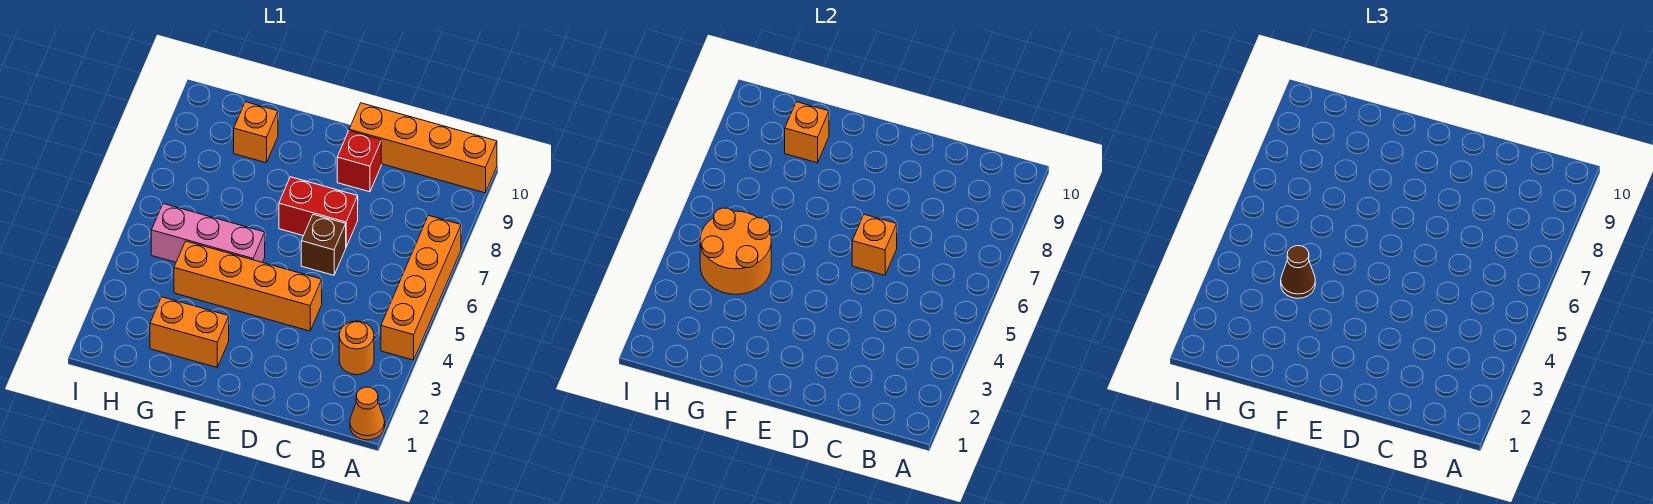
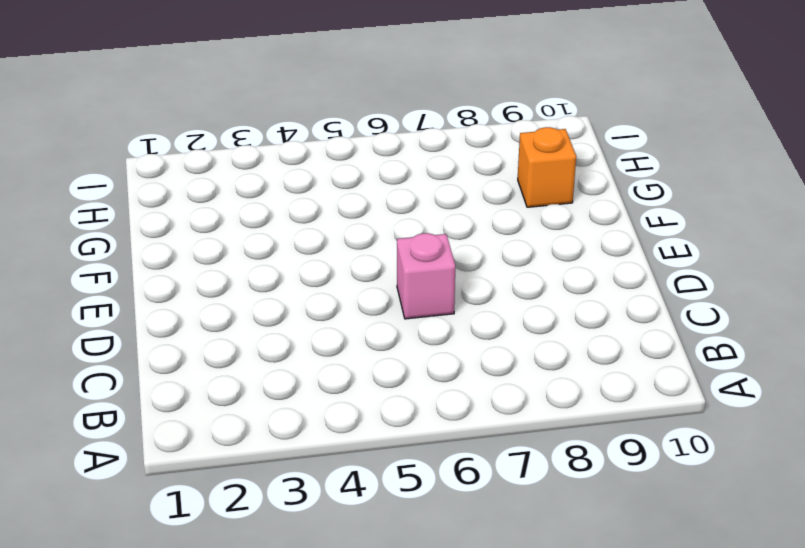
pink 1x1 brick [397,233,455,319] -> brown 1x1 brick [301,214,346,275]
none -> orange 1x1 cone [350,387,385,440]
none -> orange 1x4 brick [381,215,461,360]
none -> orange 1x4 brick [349,103,497,193]

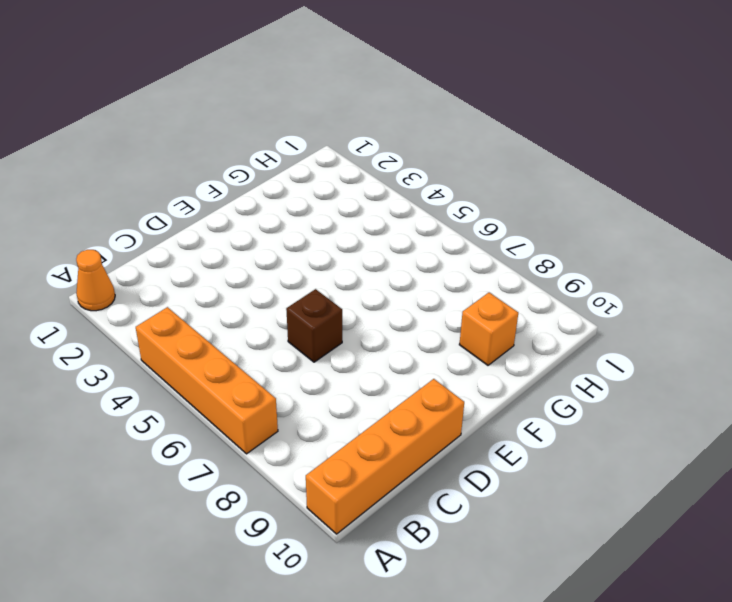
none -> orange 1x1 round brick [339,321,374,375]
none -> orange 1x4 brick [174,241,322,331]
none -> red 1x2 brick [279,177,358,247]

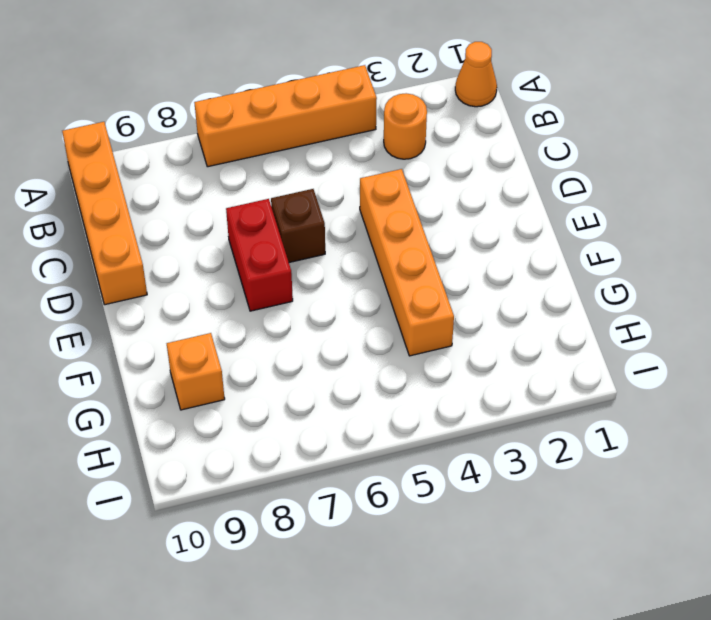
none -> red 1x1 brick [337,131,381,192]
none -> orange 1x2 brick [150,297,229,367]
none -> pink 1x3 brick [151,204,265,263]

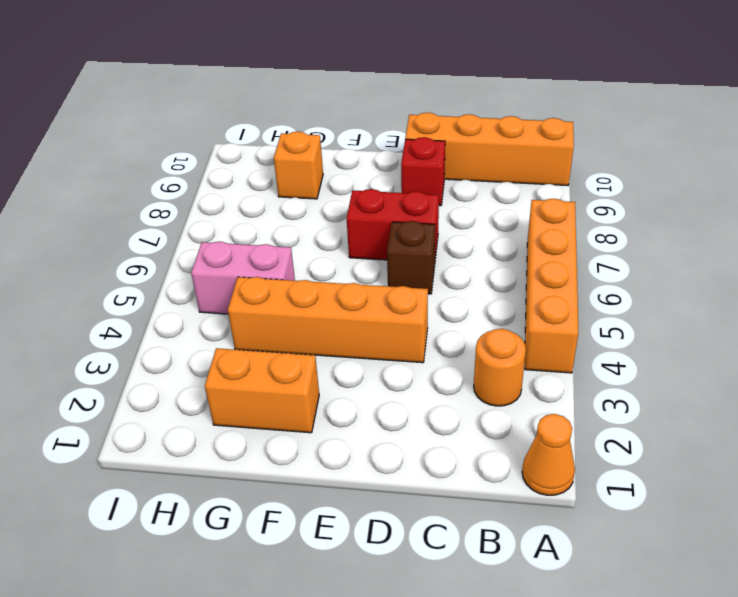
pink 1x2 brick [191,242,295,314] -> pink 1x3 brick [151,204,265,263]
none -> orange 1x1 brick [852,214,897,275]
none -> orange 2x2 round brick [700,208,771,294]
none -> orange 1x1 brick [785,102,829,163]

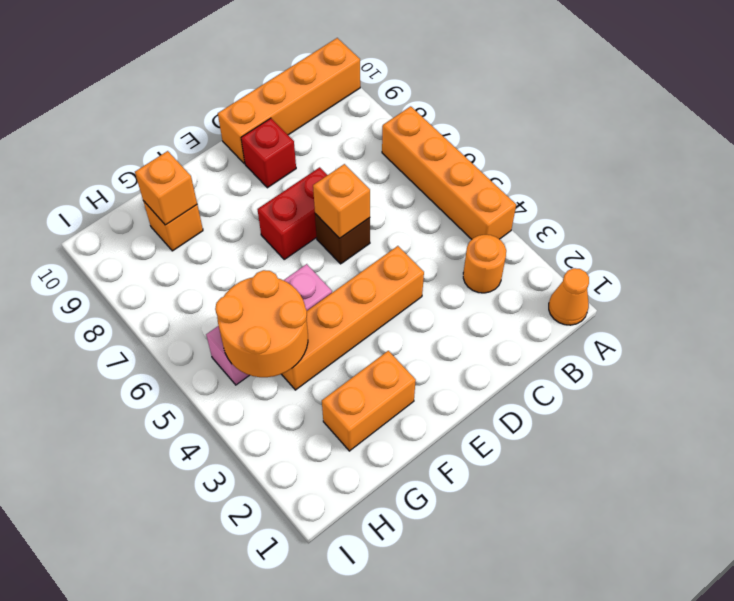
none -> brown 1x1 cone [1281,246,1315,298]

